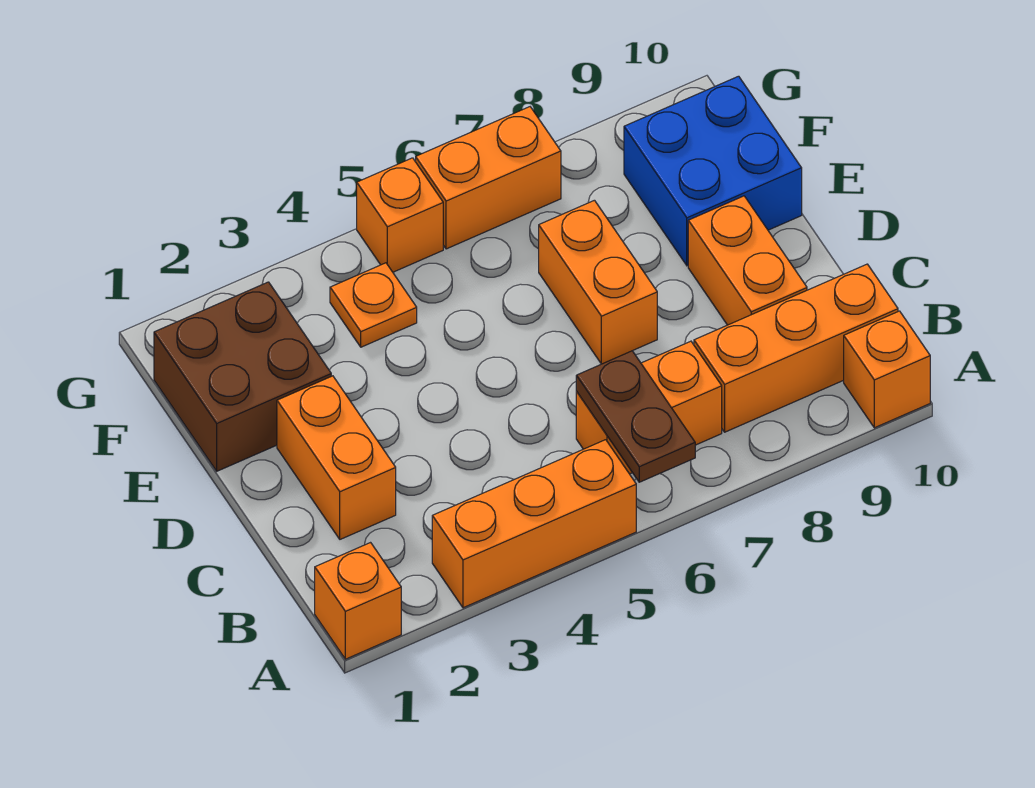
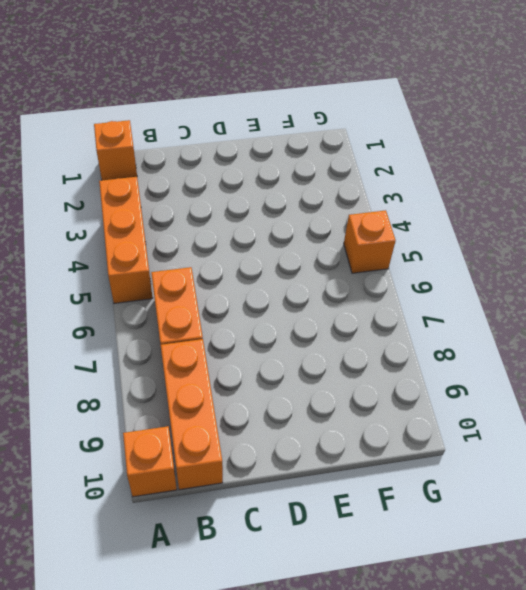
none -> orange 1x2 brick [277,376,396,539]
none -> orange 1x2 brick [688,196,807,325]
none -> orange 1x2 brick [539,200,657,364]

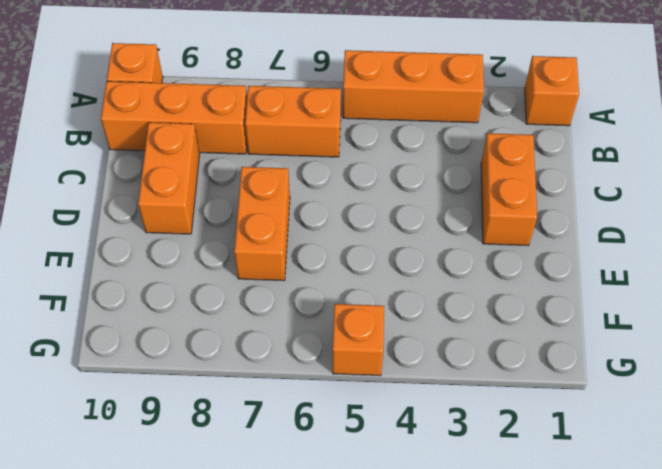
none -> brown 2x2 brick [154,282,331,471]
none -> blue 2x2 brick [624,76,802,266]
none -> orange 1x1 plate [330,263,417,347]

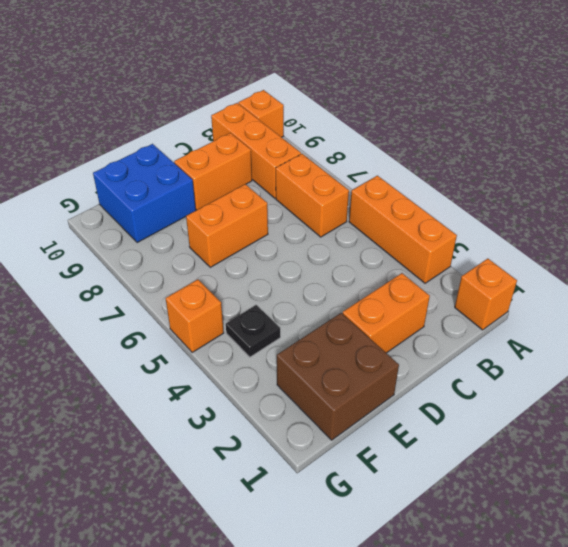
black 1x1 plate [226,305,280,357] -> orange 1x1 plate [330,263,417,347]
none -> orange 1x2 brick [416,107,561,249]
none -> brown 1x2 plate [576,351,695,482]

